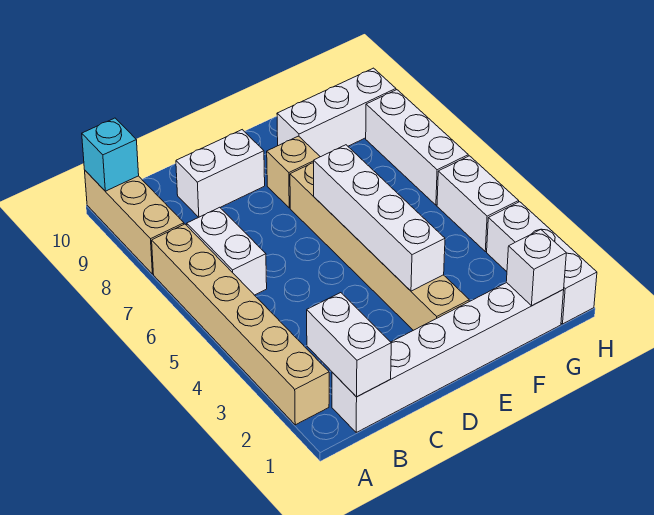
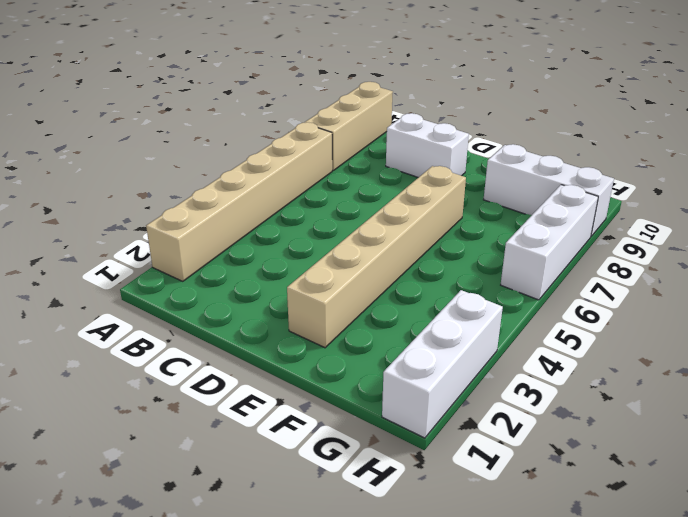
none -> white 1x6 brick [332,283,564,432]
none -> white 1x2 brick [187,207,267,295]
none -> tan 1x1 brick [267,136,320,208]

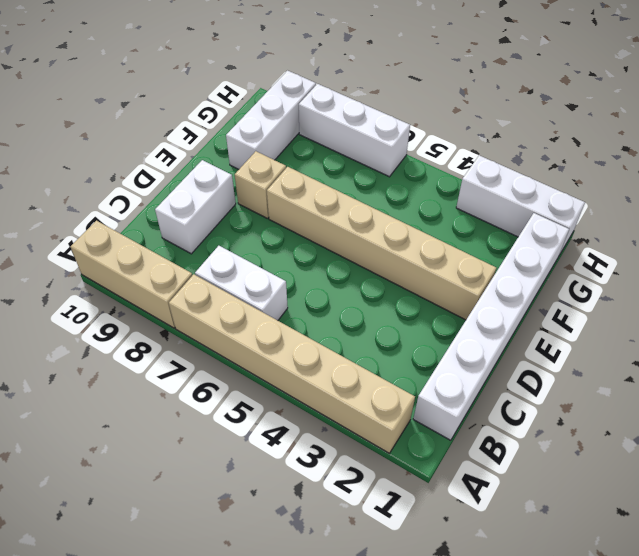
none -> white 1x2 brick [437,156,519,252]
none -> cyan 1x1 brick [82,118,139,191]
none -> white 1x2 brick [307,293,391,397]

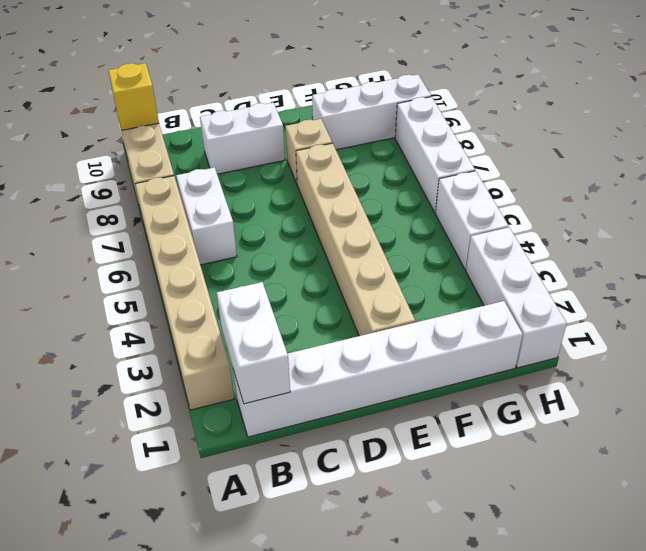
yellow 1x1 brick [108,63,159,130] -> cyan 1x1 brick [82,118,139,191]
none -> white 1x4 brick [314,145,445,291]
none -> white 1x1 brick [506,229,566,306]

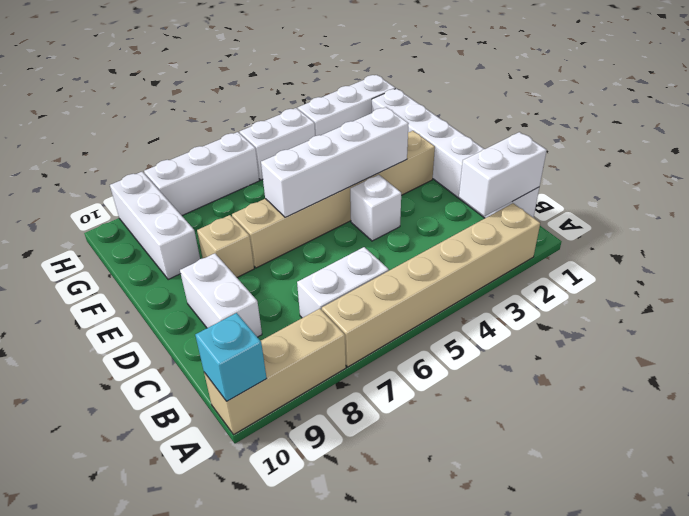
white 1x1 brick [350,175,401,241] -> white 1x1 brick moved to [506,229,566,306]

